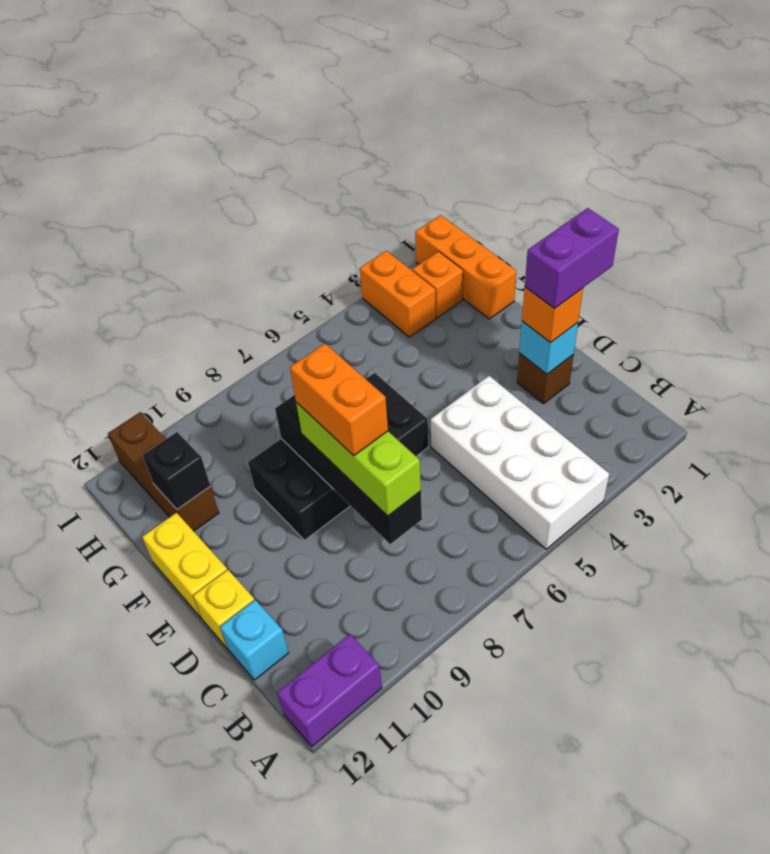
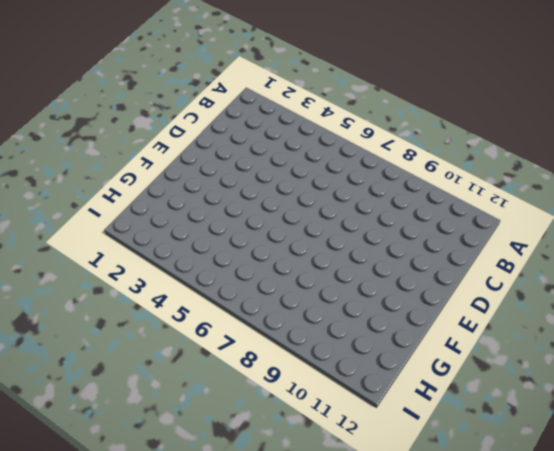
none -> white 2x4 brick [431,376,609,549]
none -> purple 1x2 brick [277,634,382,747]
none -> cyan 1x1 brick [220,600,289,680]

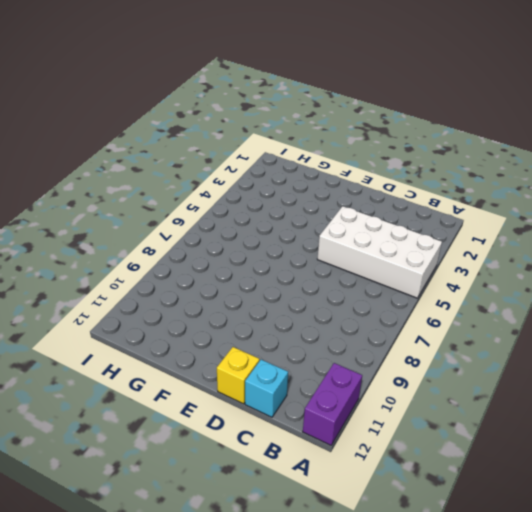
none -> brown 1x1 brick [517,353,574,404]
none -> black 2x4 brick [248,373,428,540]
none -> yellow 1x2 brick [142,513,227,618]

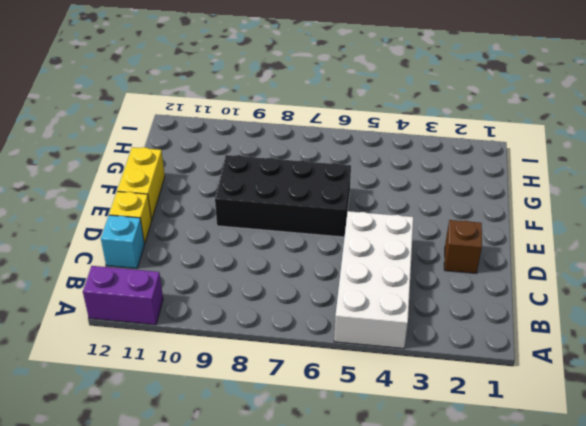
none -> orange 1x3 brick [415,215,516,319]
none -> brown 1x3 brick [108,412,219,531]
none -> orange 1x1 brick [412,251,463,318]

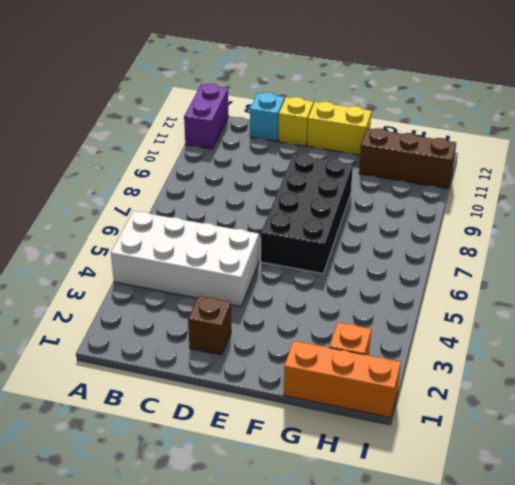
none -> orange 1x2 brick [360,251,436,337]
none -> black 1x4 brick [275,395,422,544]
none -> cyan 1x1 brick [519,321,578,374]

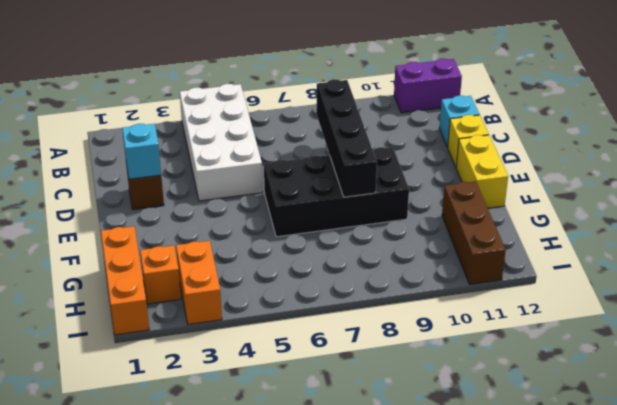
none -> black 1x1 brick [143,432,210,509]
none -> lime 1x3 brick [296,402,421,516]
none -> orange 1x1 brick [522,287,583,342]

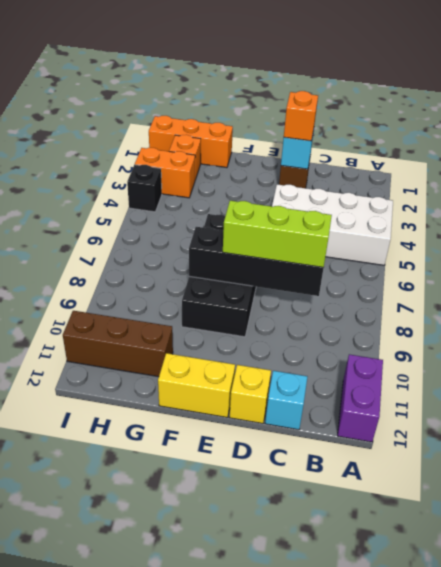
black 1x1 brick [127,165,162,212] -> black 1x1 brick moved to [143,432,210,509]
none -> purple 1x2 brick [525,208,619,309]
none -> orange 1x2 brick [290,343,388,456]

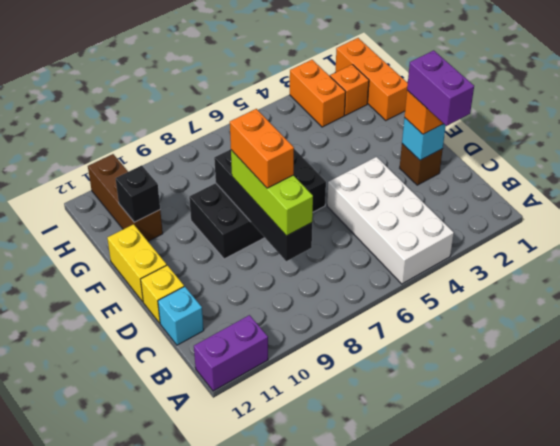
purple 1x2 brick [407,50,474,126] -> purple 1x2 brick turned to [525,208,619,309]

